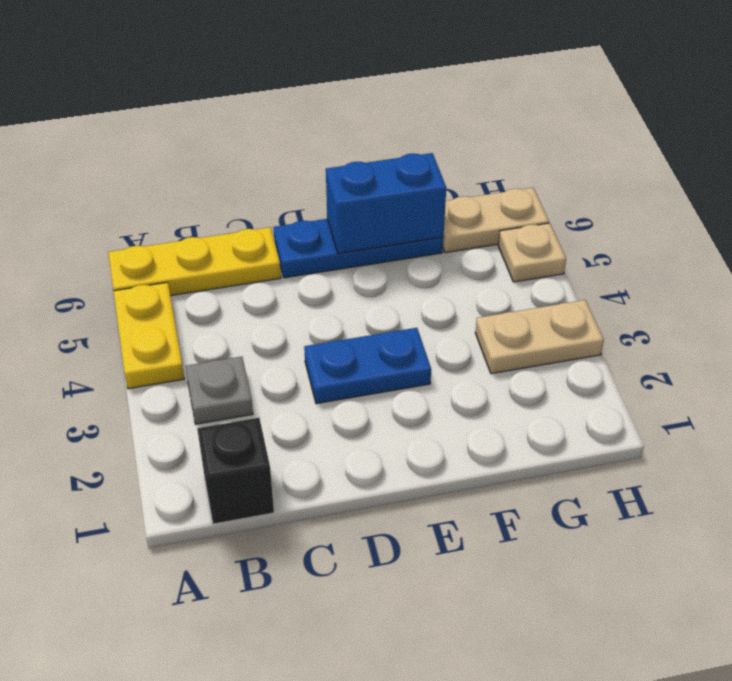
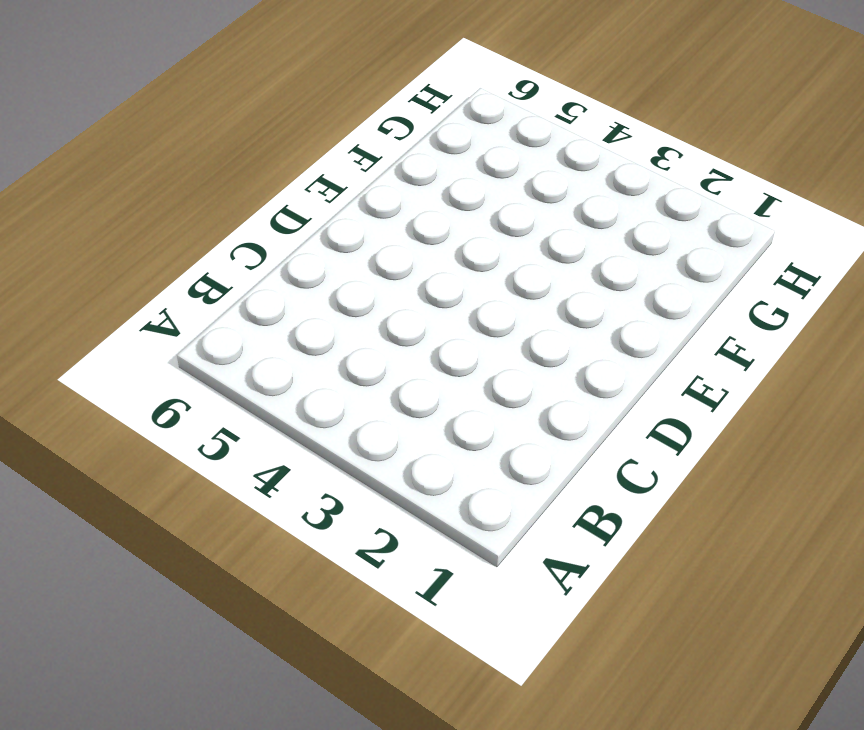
none -> yellow 1x2 plate [114,282,184,389]
none -> yellow 1x3 plate [108,227,281,296]

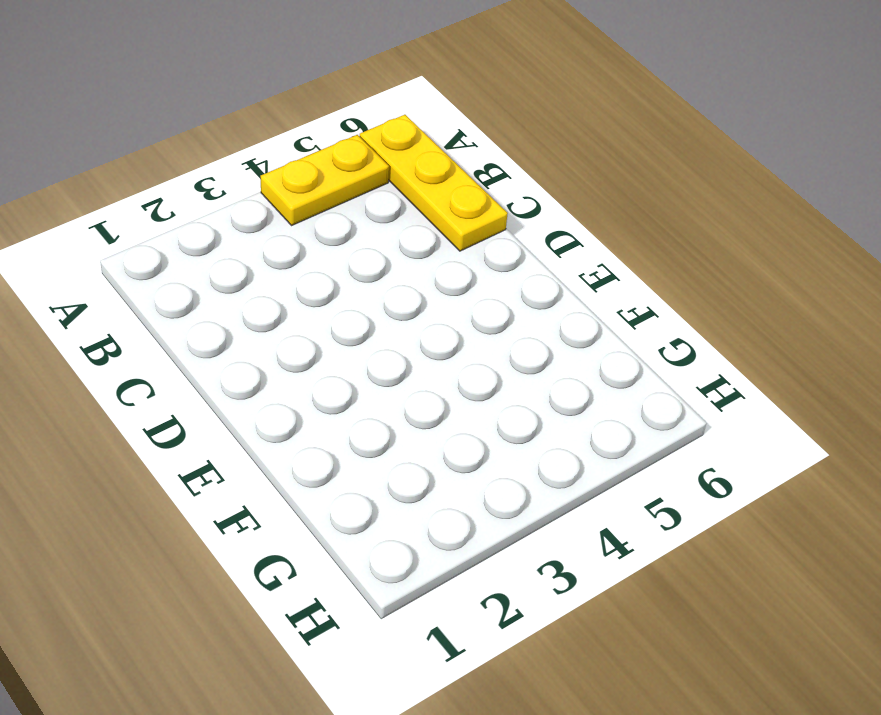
none -> black 1x1 brick [197,418,274,524]
none -> grey 1x1 plate [186,357,253,424]

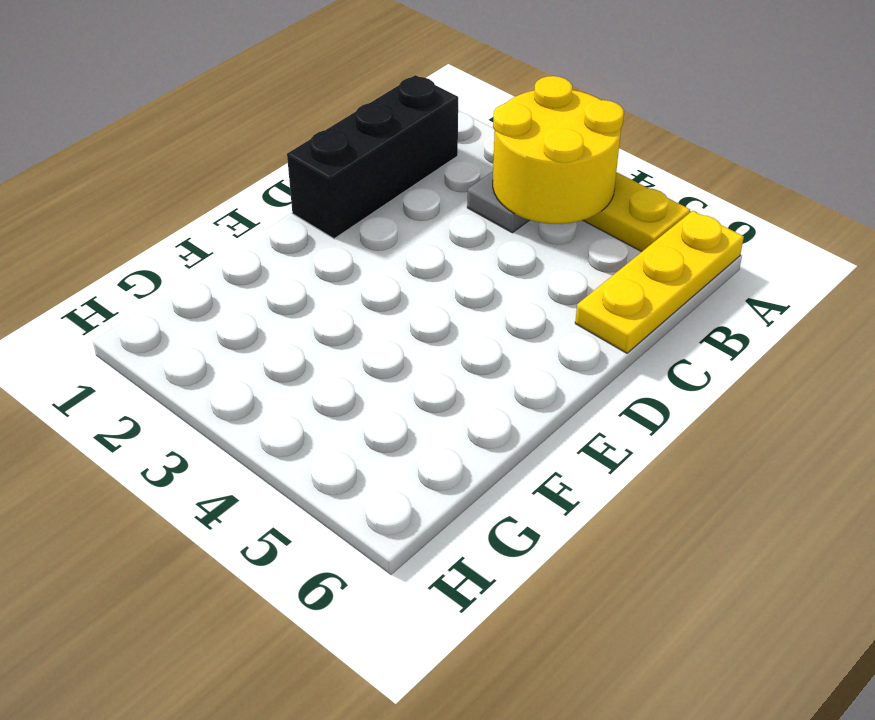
yellow 2x2 round brick [493,76,624,224] -> none
black 1x3 brick [287,75,458,239] -> black 1x1 brick [197,418,274,524]
none -> blue 1x2 plate [304,328,431,404]
none -> blue 1x3 plate [274,219,443,278]

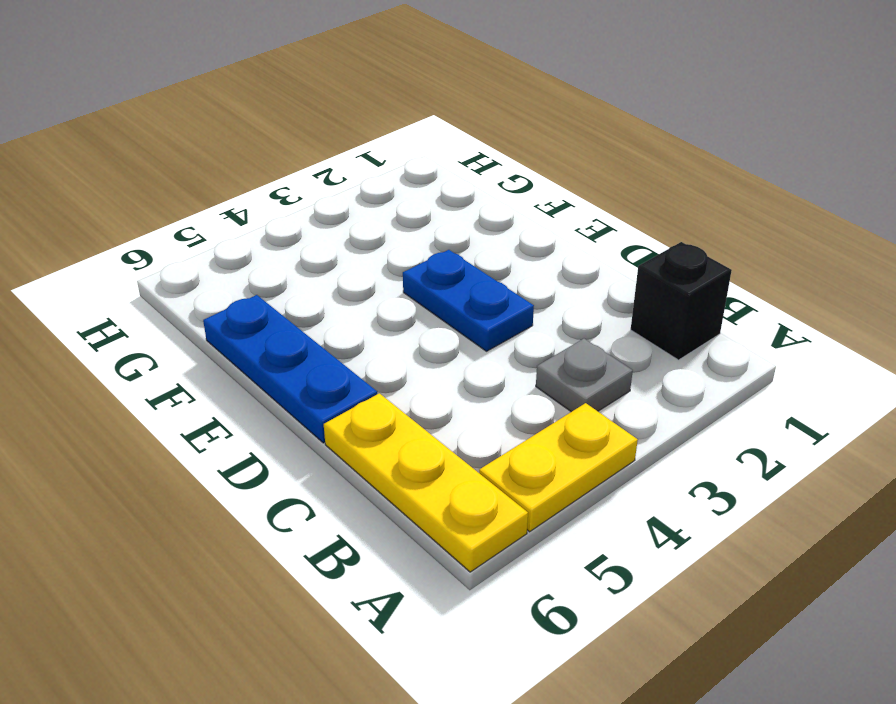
none -> tan 1x2 plate [475,300,604,374]
none -> tan 1x2 plate [443,188,549,253]

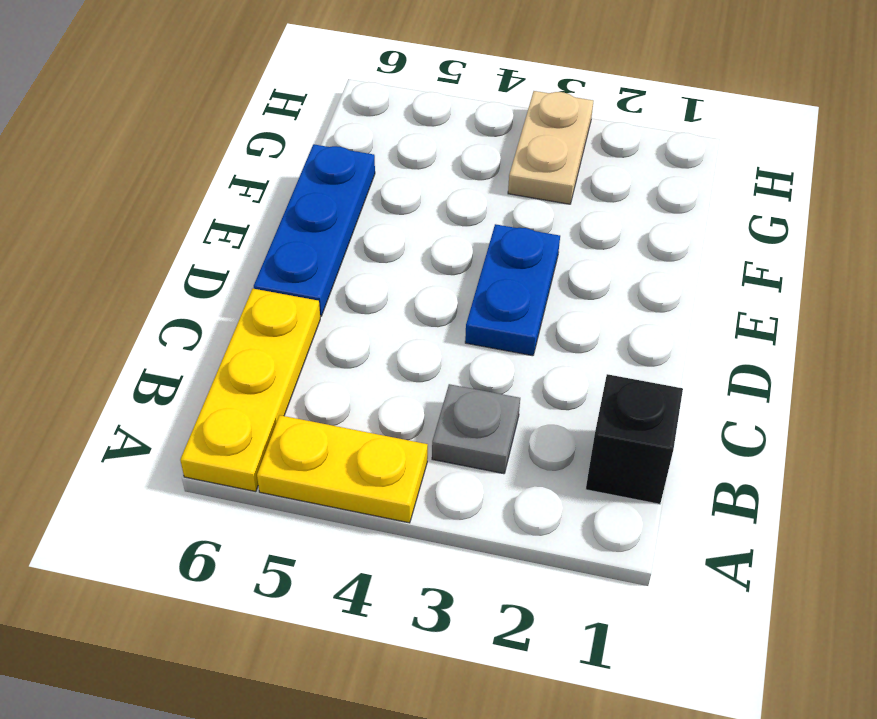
none -> tan 1x2 plate [443,188,549,253]
none -> tan 1x1 plate [498,223,566,282]

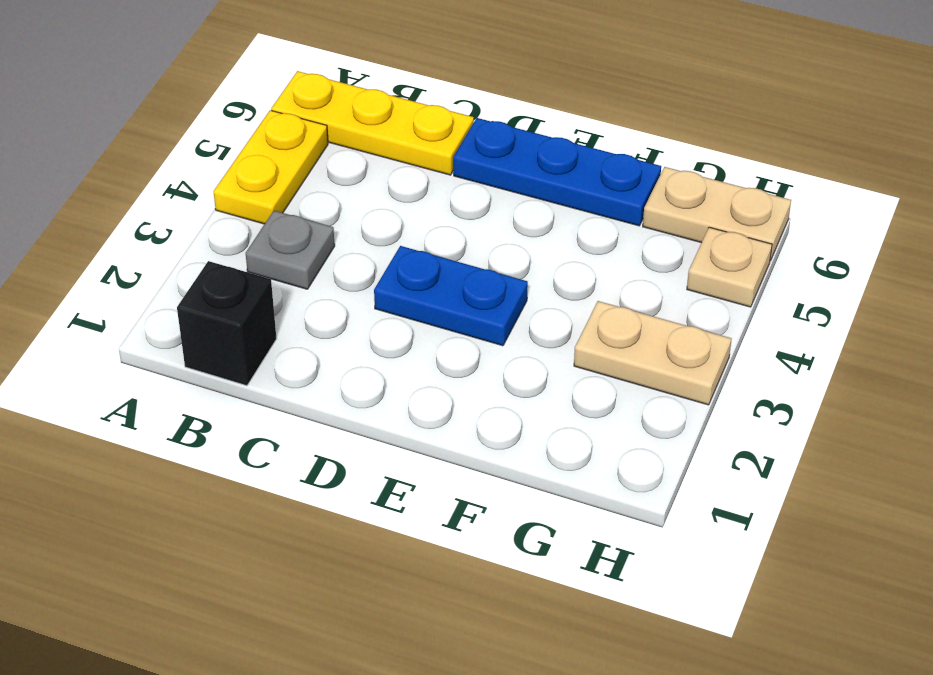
none -> blue 1x2 brick [326,153,446,253]

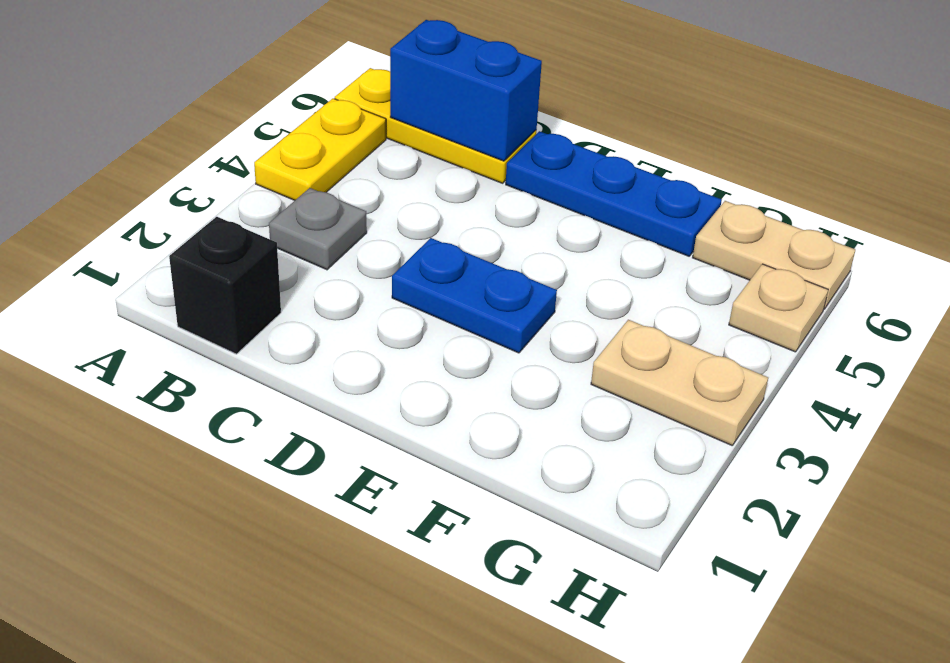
blue 1x2 brick [390,20,542,161] -> blue 1x2 brick moved to [326,153,446,253]

